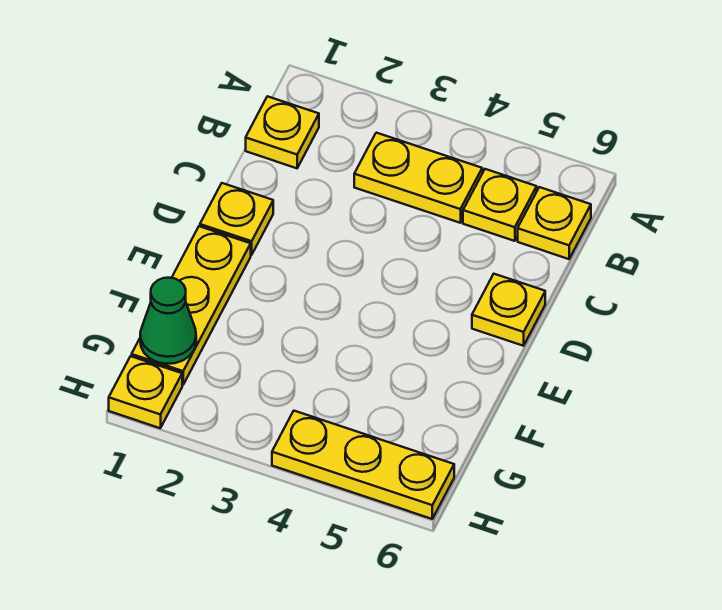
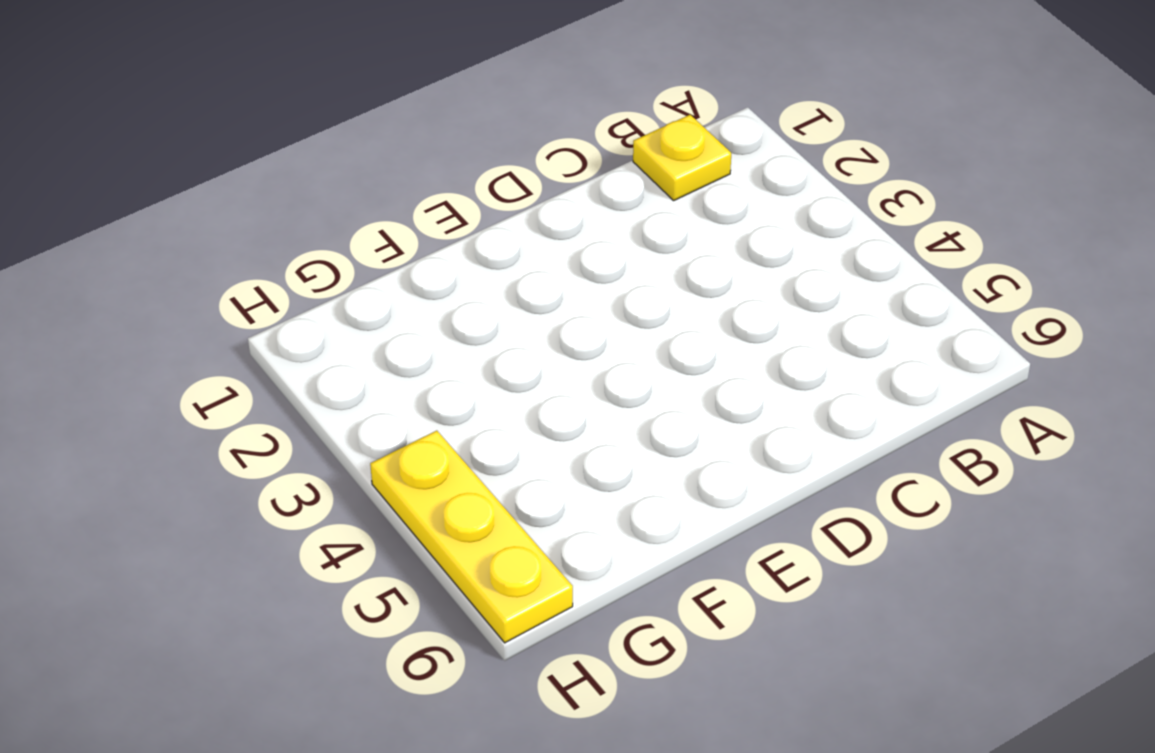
none -> yellow 1x2 plate [354,133,482,223]
none -> yellow 1x1 plate [463,169,537,241]

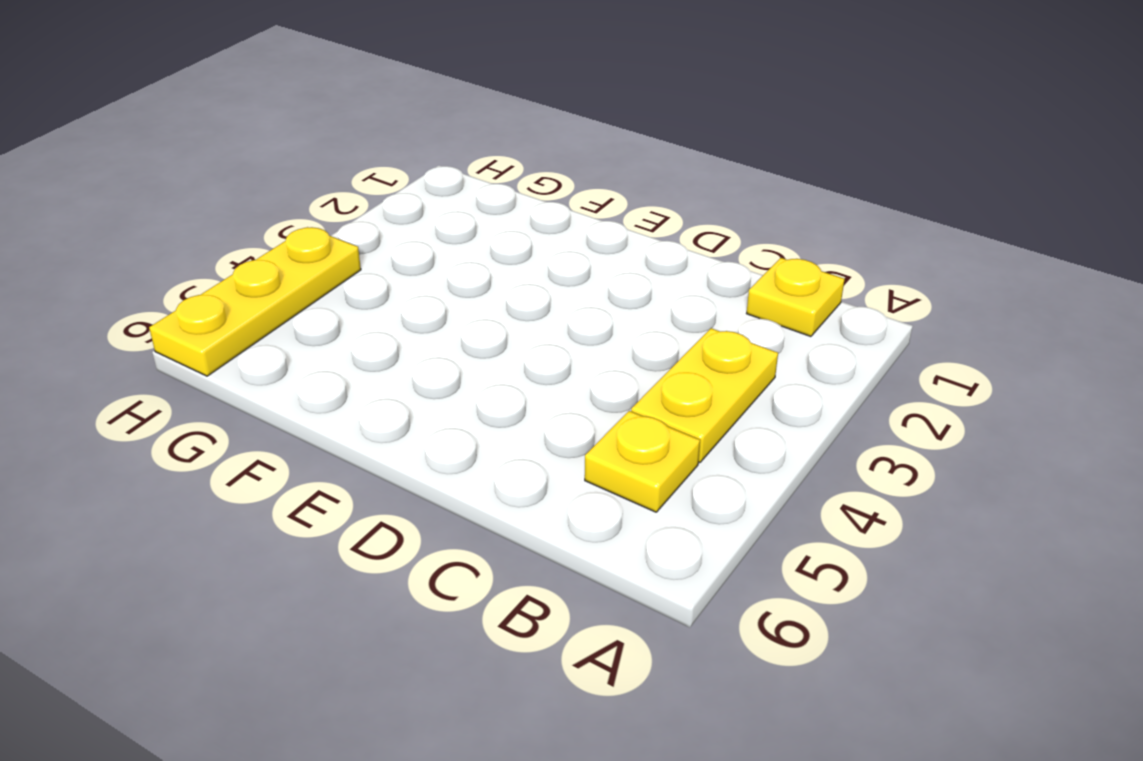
none -> yellow 1x1 plate [518,187,591,259]
none -> yellow 1x1 plate [200,183,273,255]

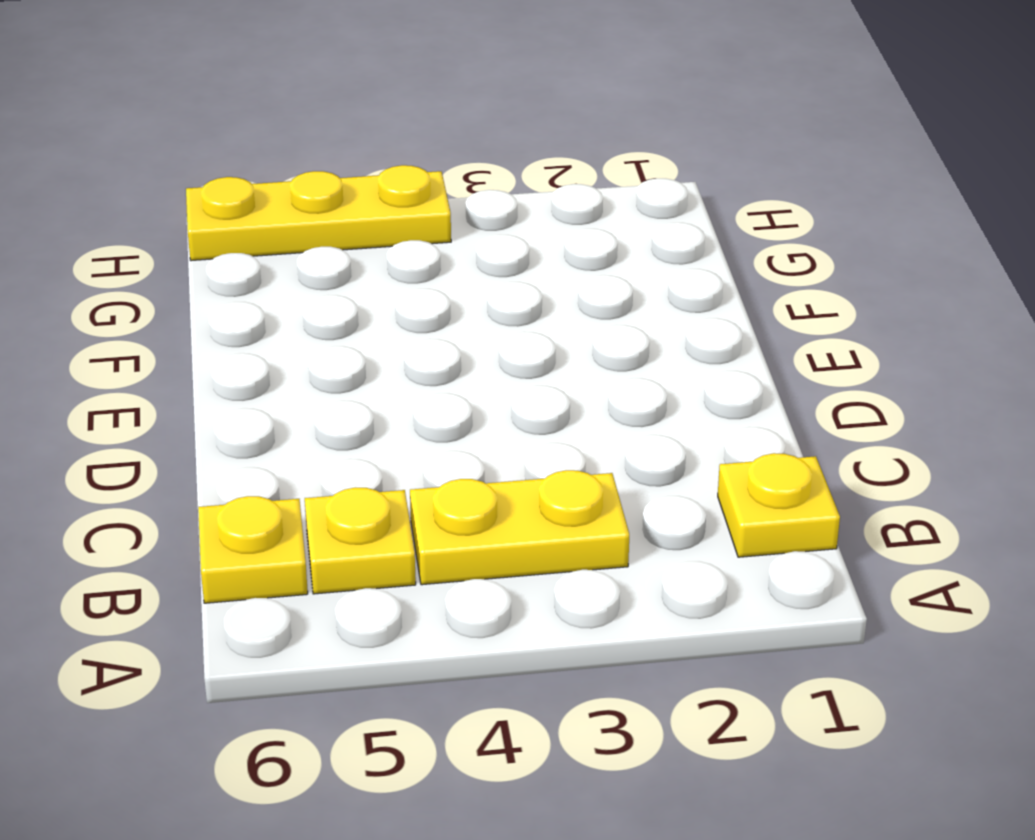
none -> yellow 1x1 plate [200,183,273,255]
none -> yellow 1x1 plate [472,274,545,346]

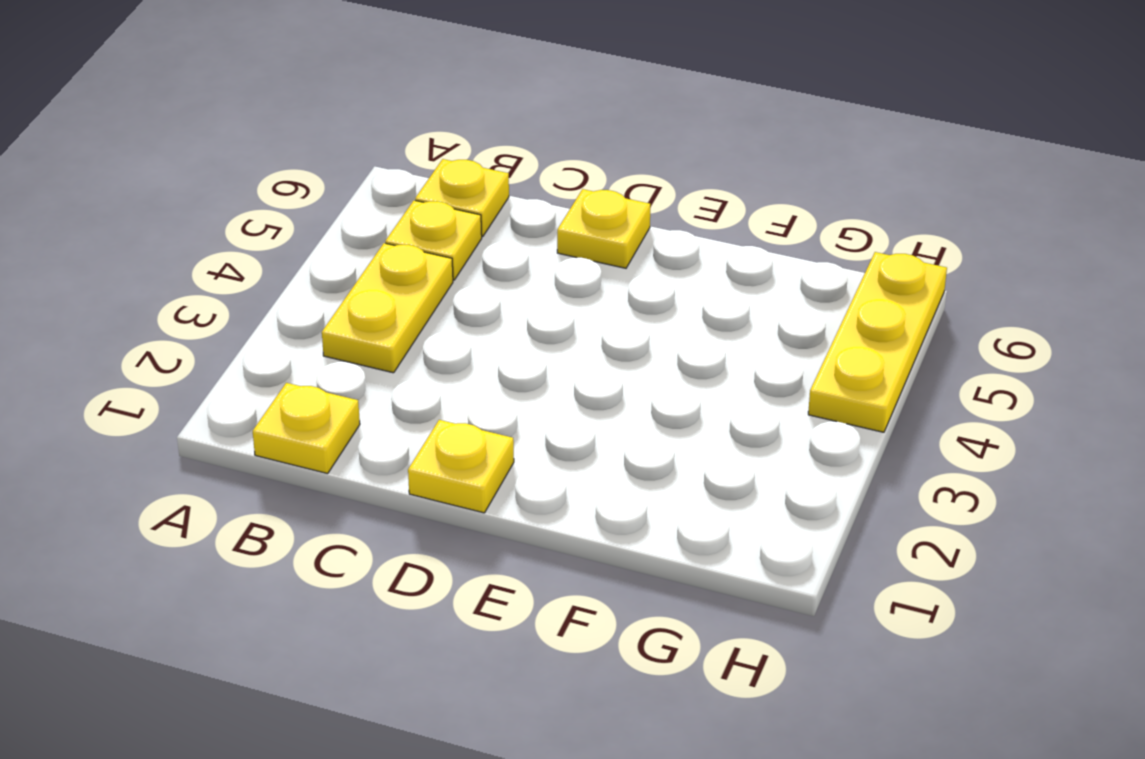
none -> yellow 1x3 plate [132,226,251,385]
none -> yellow 1x1 plate [109,356,182,428]

